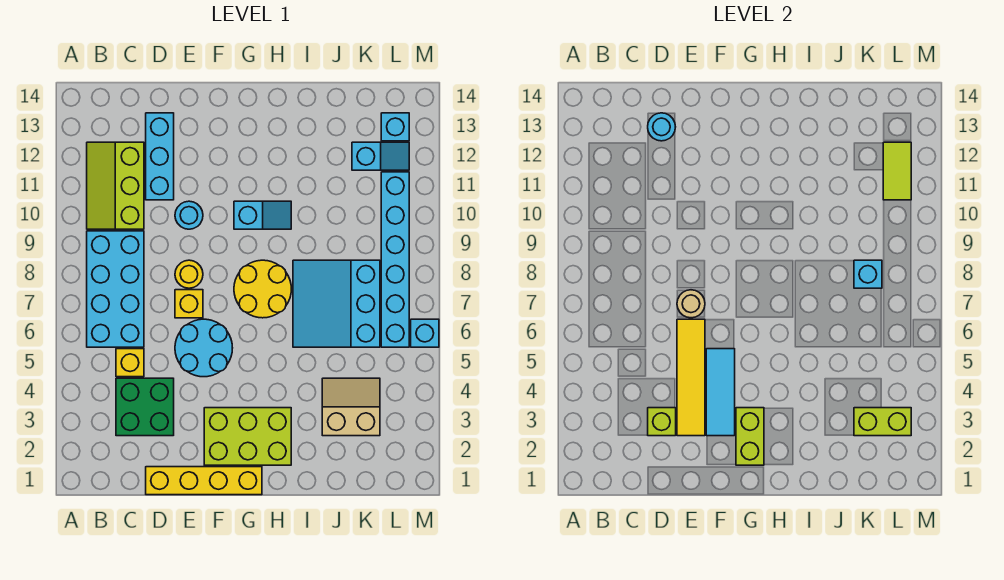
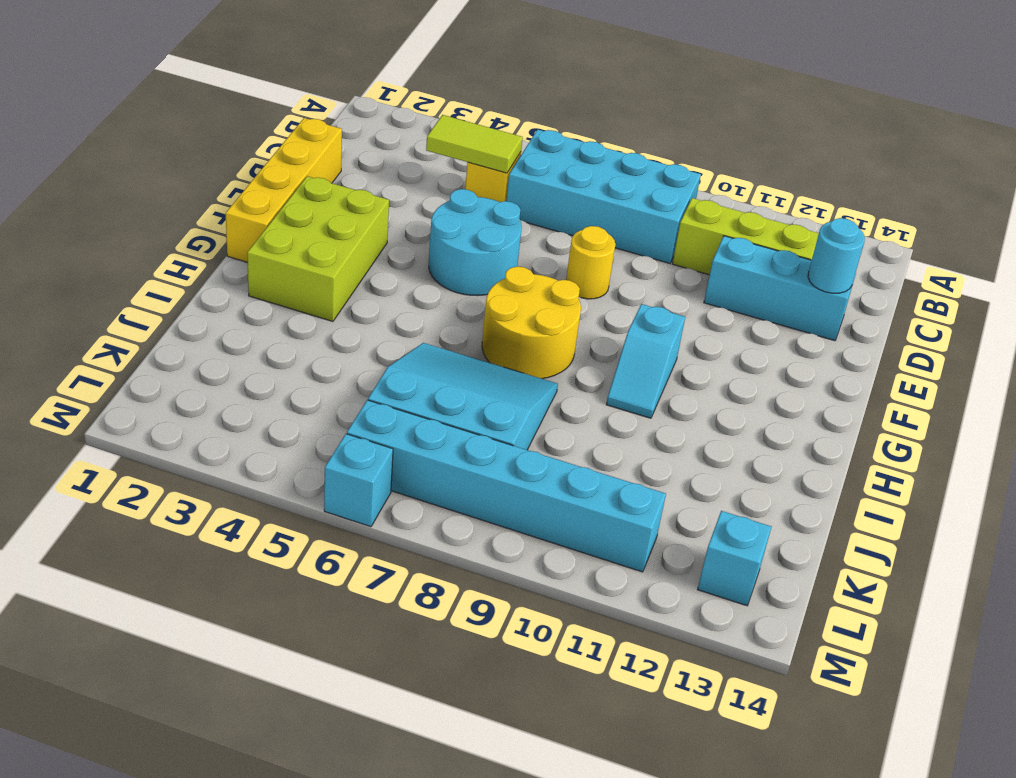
lime 1x2 tile [426,115,523,173] -> lime 1x2 tile moved to [883,142,911,200]
none -> green 2x2 brick [116,378,174,436]
none -> yellow 1x1 brick [175,290,203,318]
none -> cyan 1x1 round brick [175,201,203,229]

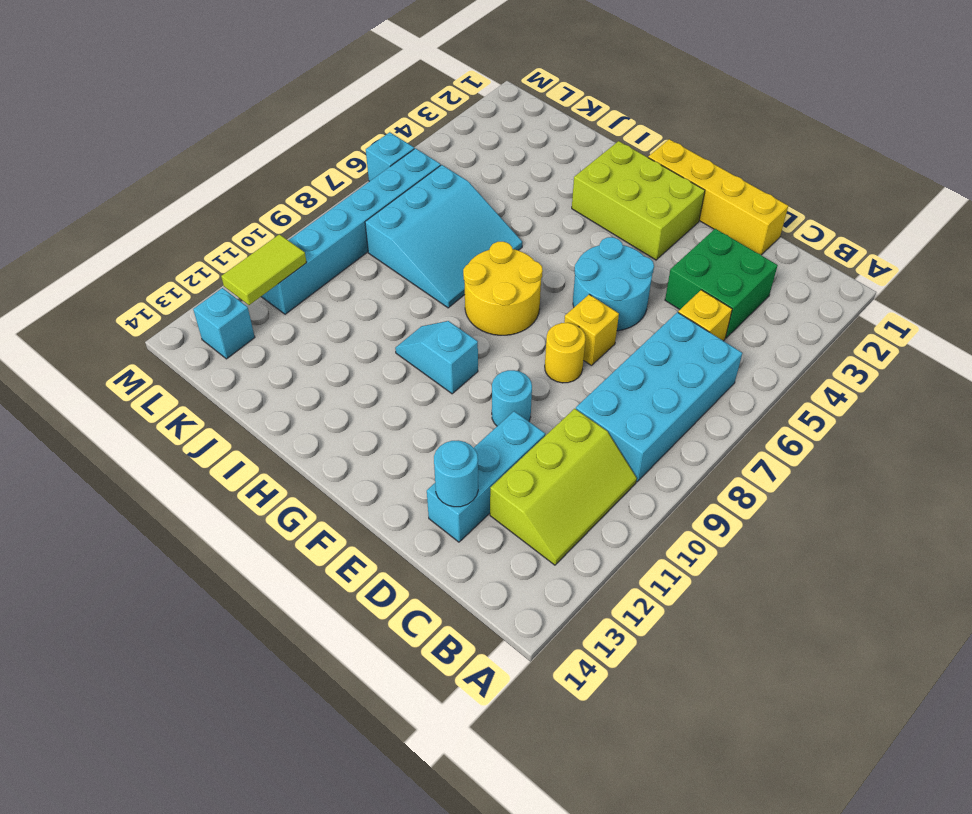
none -> tan 2x2 slope [322,378,380,436]
none -> cyan 1x2 slope [352,142,409,170]
none -> lime 1x1 brick [648,408,676,436]

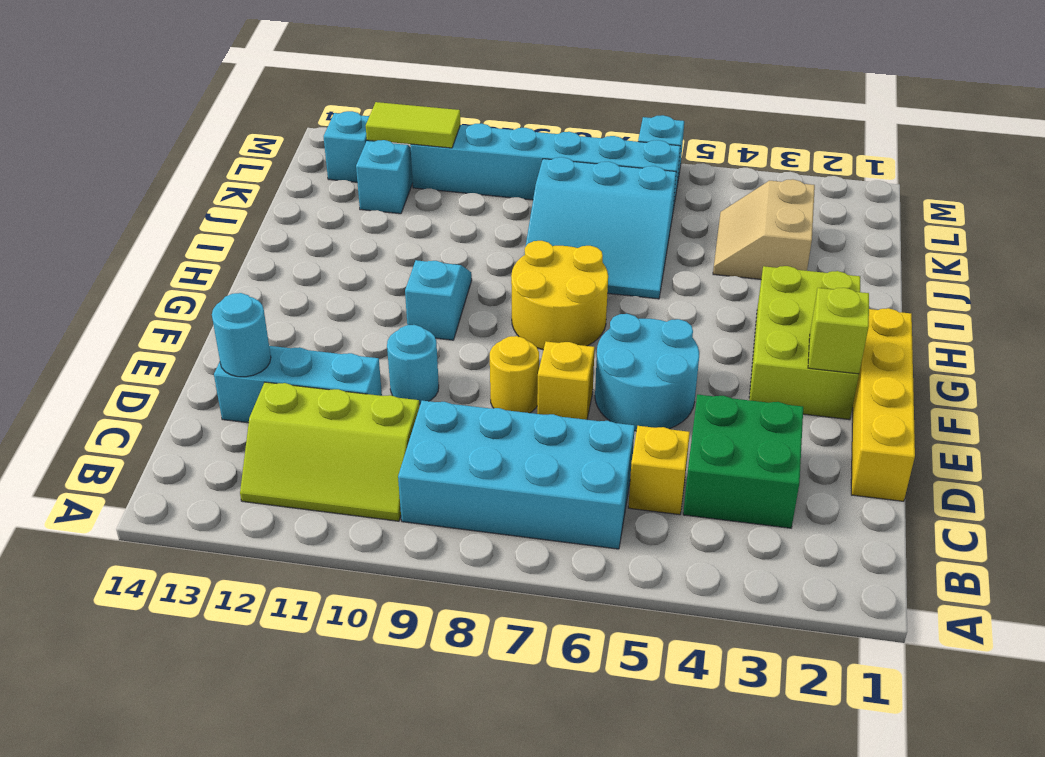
lime 1x1 brick [808,288,869,374] -> lime 1x1 brick moved to [648,408,676,436]
none -> yellow 1x4 tile [677,319,705,436]
none -> tan 1x1 round brick [677,290,705,318]
none -> cyan 1x3 tile [706,349,735,436]

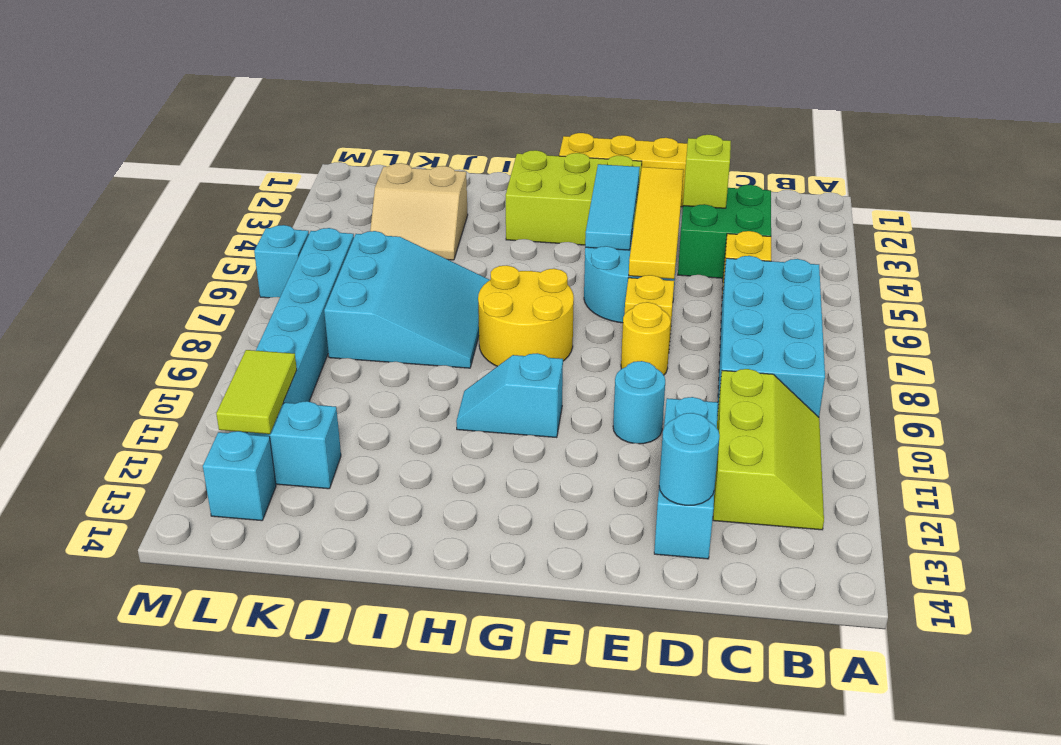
none -> tan 1x1 round brick [677,290,705,318]
none -> lime 1x2 brick [736,408,764,465]
none -> lime 1x2 brick [854,408,911,436]

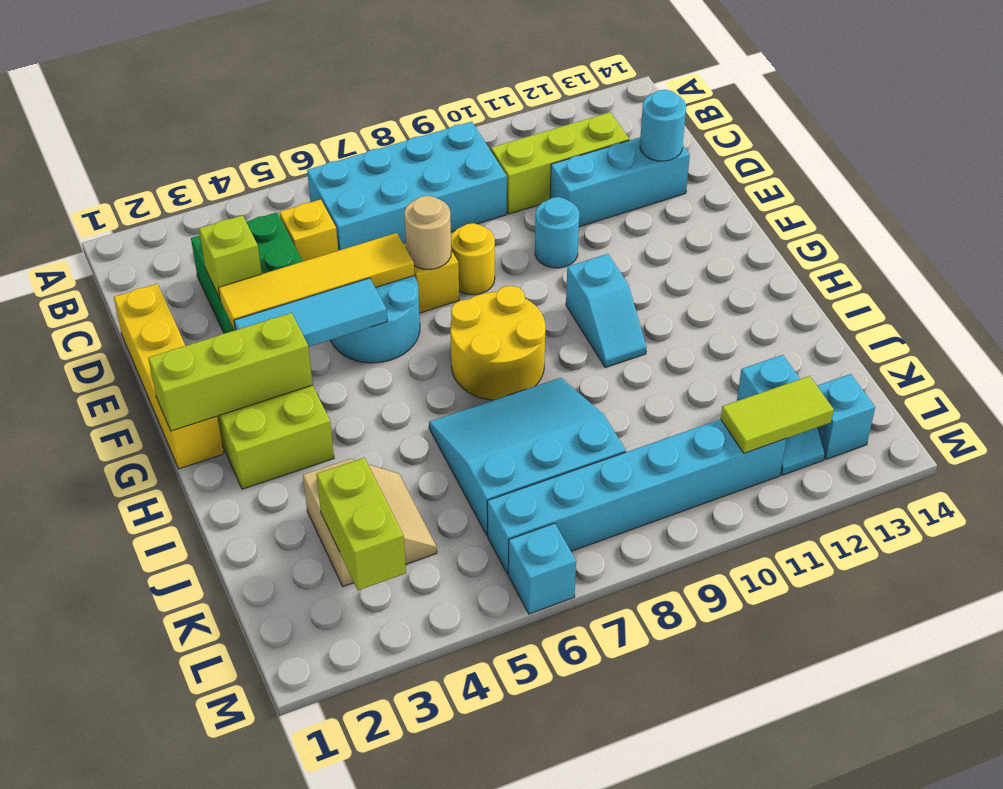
lime 1x3 brick [148,313,313,431] -> lime 1x2 brick [736,408,764,465]
none -> cyan 1x1 brick [854,260,882,288]

